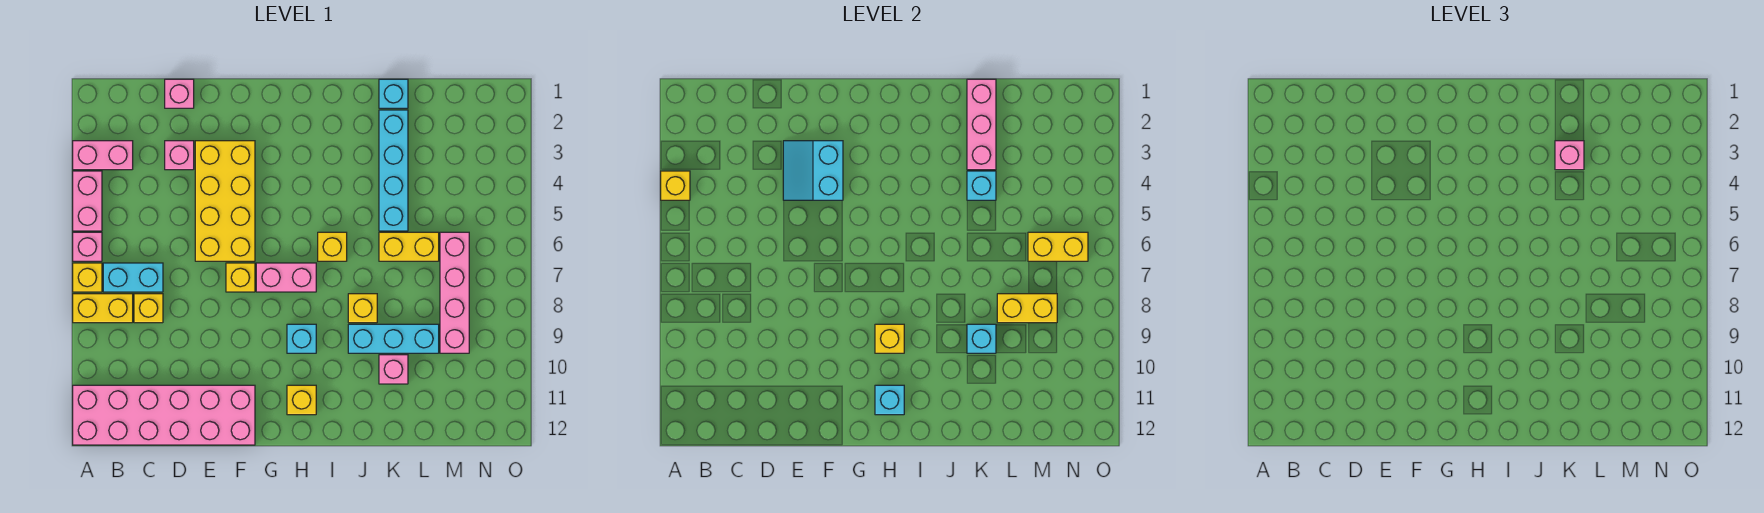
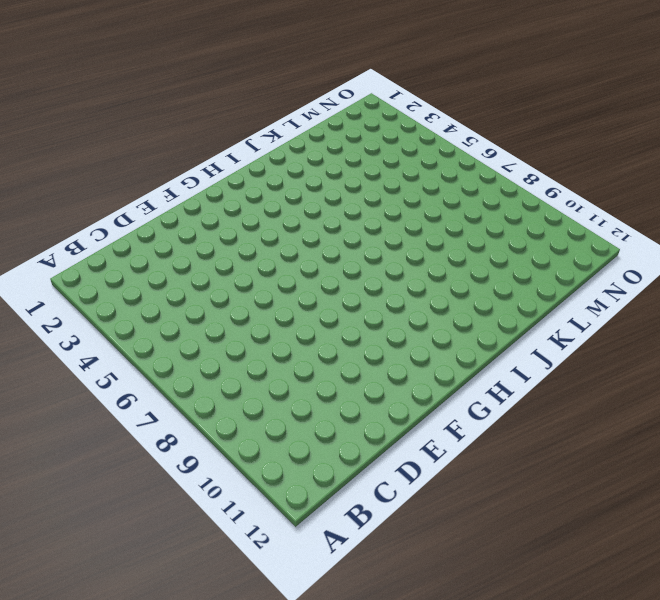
none -> pink 1x2 brick [73,141,133,170]
none -> pink 1x2 brick [73,171,102,231]
none -> pink 1x1 brick [73,232,102,261]
none -> yellow 1x1 brick [73,263,102,292]

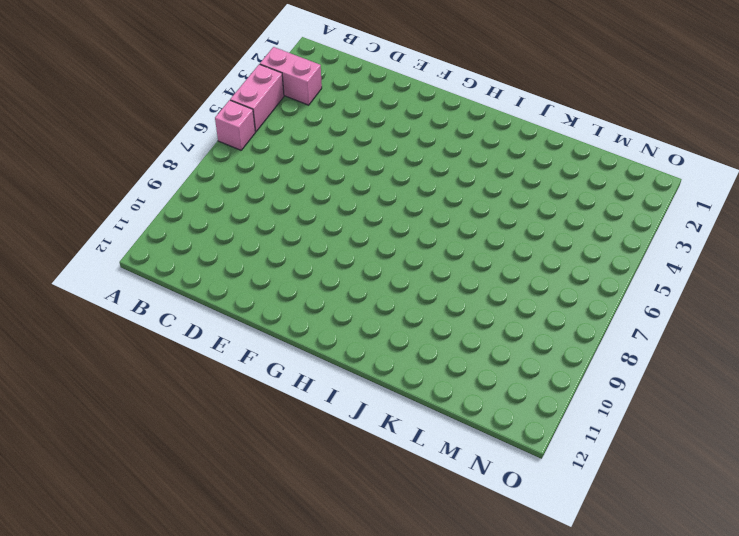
none -> yellow 1x1 brick [73,263,102,292]
none -> yellow 1x2 brick [73,294,133,323]
none -> pink 2x6 brick [73,385,255,445]
none -> cyan 1x2 brick [103,263,163,292]

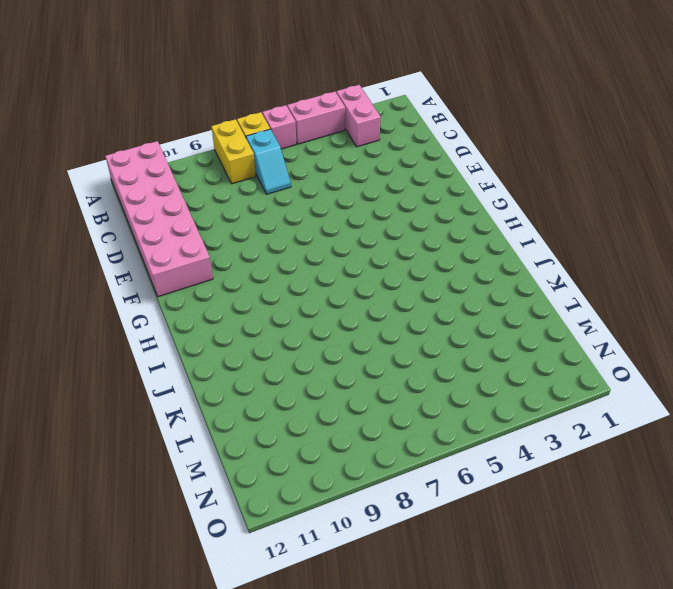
cyan 1x2 slope [246,129,291,194] -> cyan 1x2 brick [103,263,163,292]
none -> yellow 1x1 brick [134,294,163,323]
none -> pink 1x1 brick [165,79,194,108]
none -> pink 1x1 brick [165,141,194,170]
none -> yellow 2x4 brick [195,141,255,261]

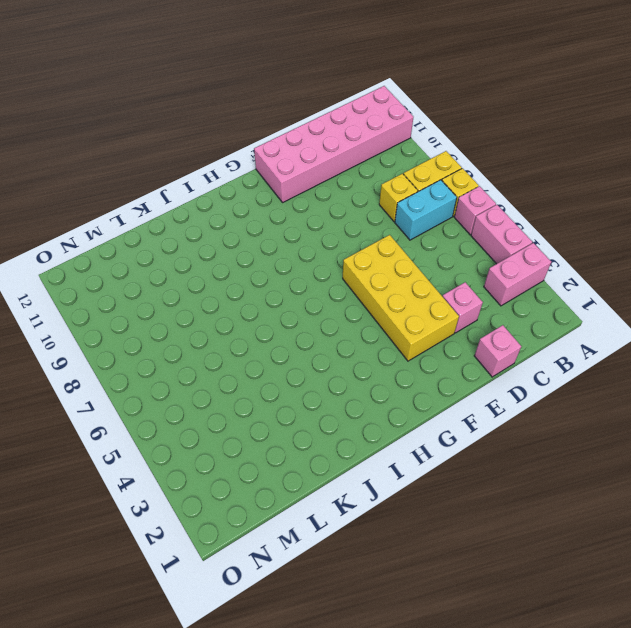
none -> yellow 1x1 brick [226,263,255,292]
none -> pink 1x2 brick [256,263,316,292]
none -> cyan 1x1 brick [287,324,316,353]
none -> yellow 1x1 brick [287,385,316,415]

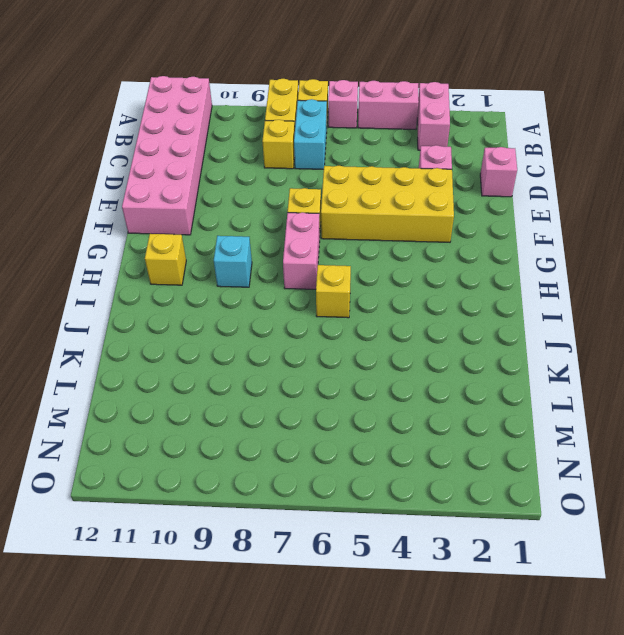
none -> yellow 1x1 brick [348,294,377,323]
none -> cyan 1x3 brick [348,324,439,353]
none -> cyan 1x1 brick [379,79,408,108]
none -> cyan 1x4 brick [379,110,408,231]

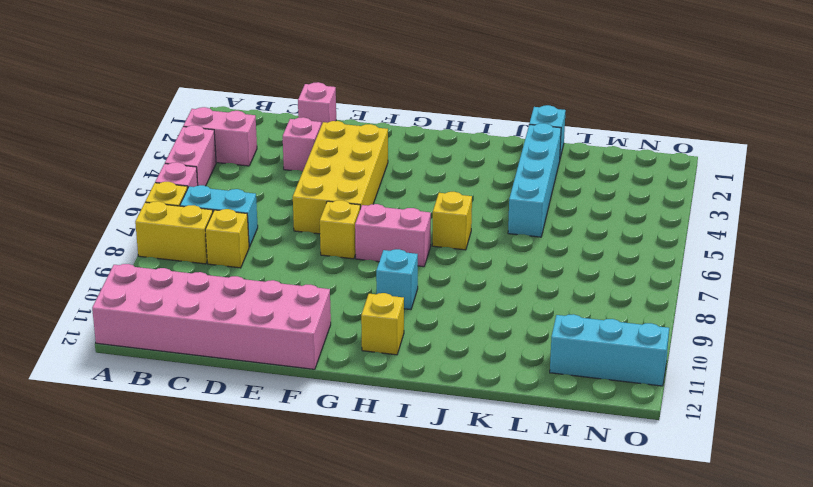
cyan 1x3 brick [550,314,669,386] -> cyan 1x3 brick moved to [348,324,439,353]
none -> yellow 1x1 brick [348,294,377,323]
none -> yellow 1x2 brick [379,232,439,261]
none -> pink 1x1 brick [379,355,408,384]
none -> pink 1x4 brick [440,232,469,353]

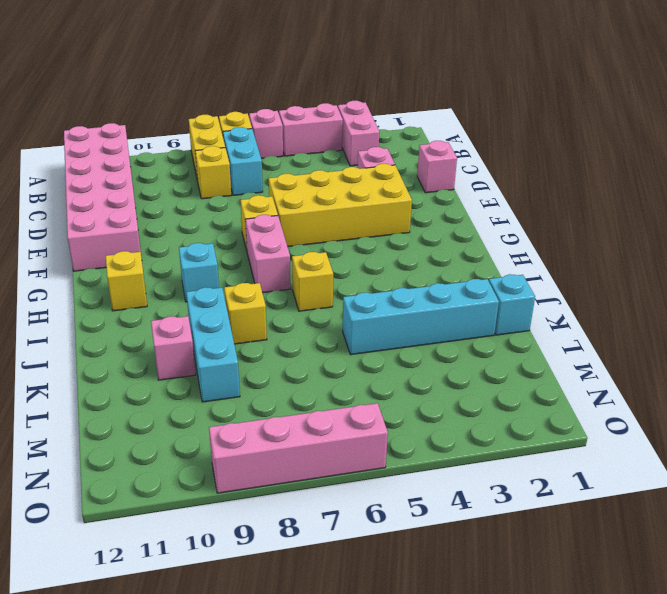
pink 1x4 brick [209,403,388,493] -> pink 1x4 brick moved to [440,232,469,353]
none -> yellow 1x2 brick [379,232,439,261]
none -> yellow 1x1 brick [661,171,690,200]
none -> cyan 2x2 slope [783,141,843,200]
none -> yellow 1x1 brick [875,324,904,353]

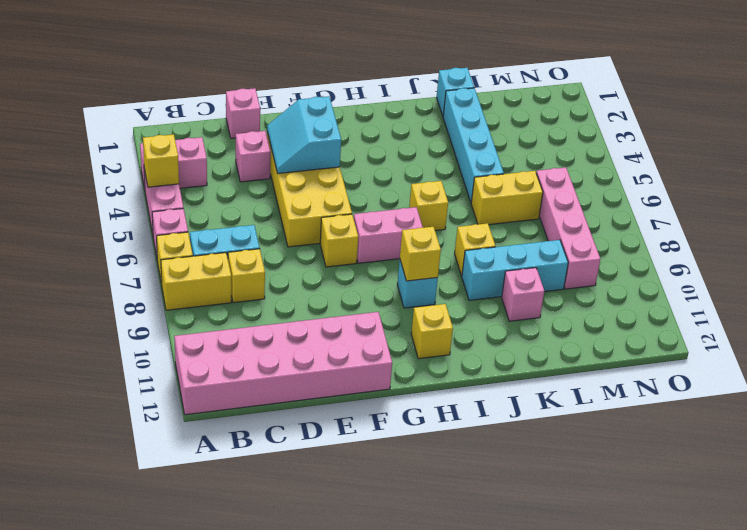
none -> cyan 1x1 brick [875,385,904,415]
none -> pink 1x3 brick [967,79,996,170]
none -> cyan 1x1 brick [967,171,996,200]
none -> cyan 1x1 brick [967,324,996,353]

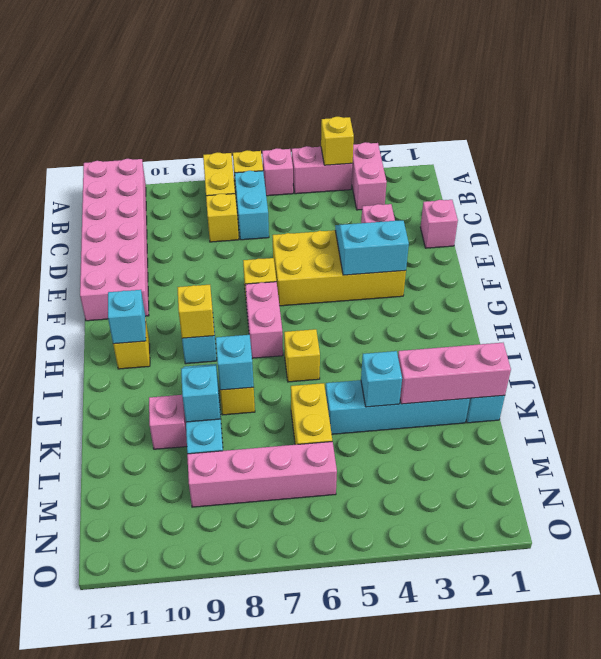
cyan 1x1 brick [216,335,254,390] -> none
none -> yellow 1x2 brick [997,294,1057,323]
none -> yellow 1x2 brick [1028,232,1088,261]
none -> pink 1x1 brick [1555,141,1584,170]

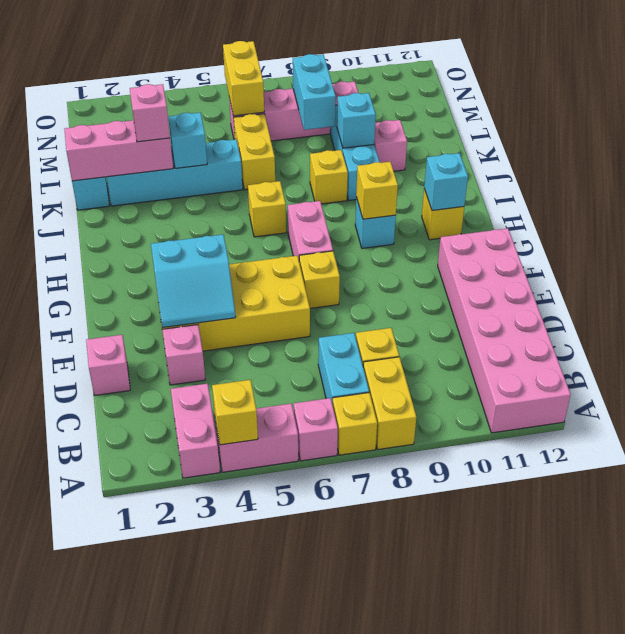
cyan 1x2 brick [293,54,336,130] -> yellow 1x2 brick [997,294,1057,323]

